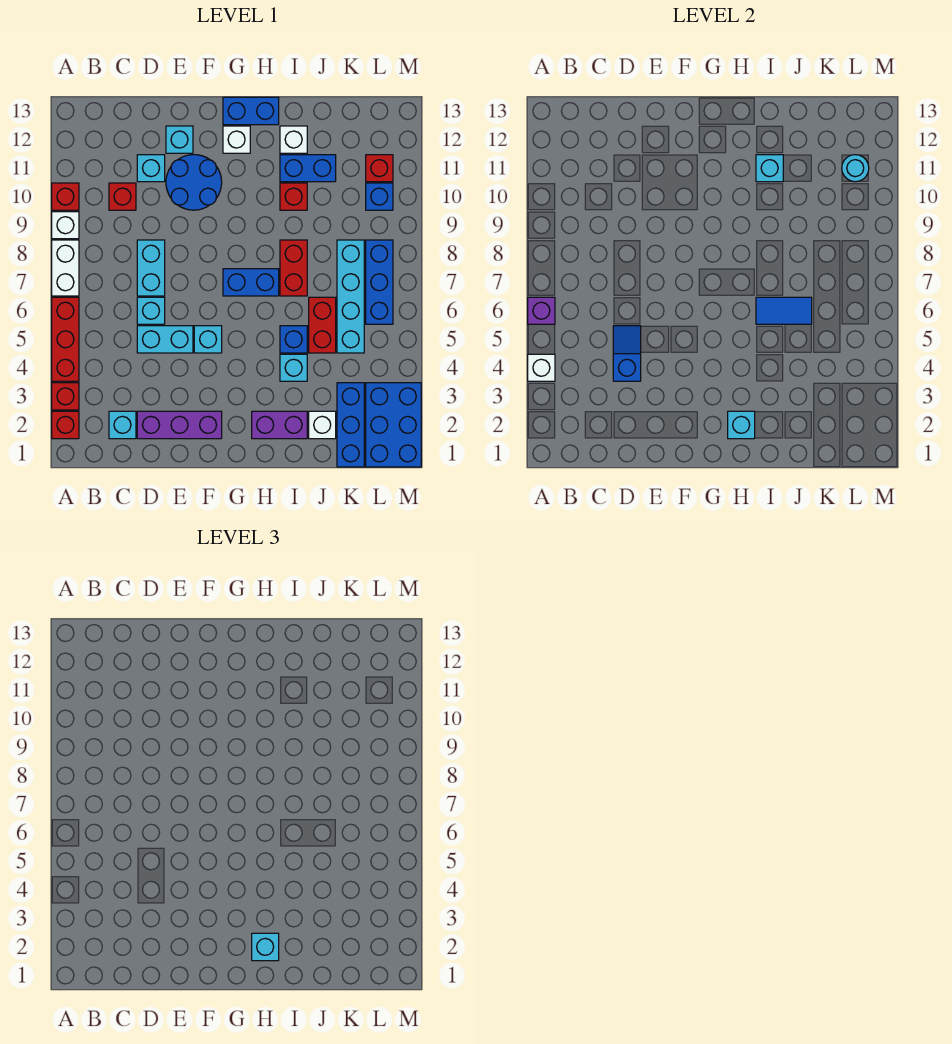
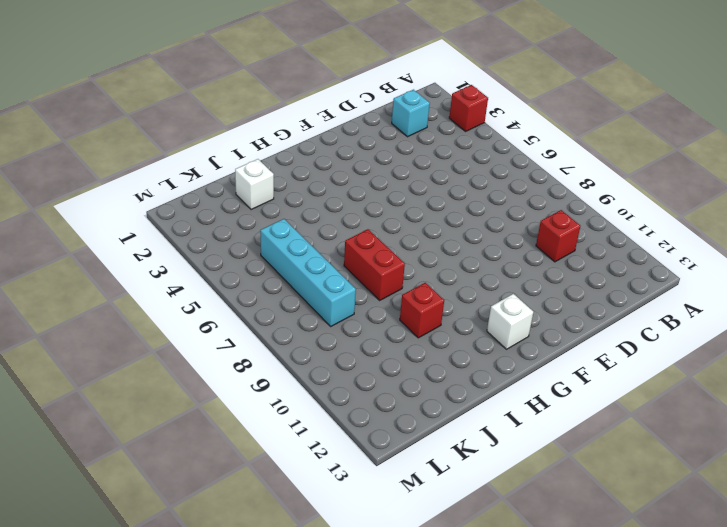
none -> red 1x1 brick [52,411,79,439]
none -> red 1x3 brick [52,297,79,381]
none -> white 1x2 brick [52,240,79,296]
none -> white 1x1 brick [52,212,79,239]

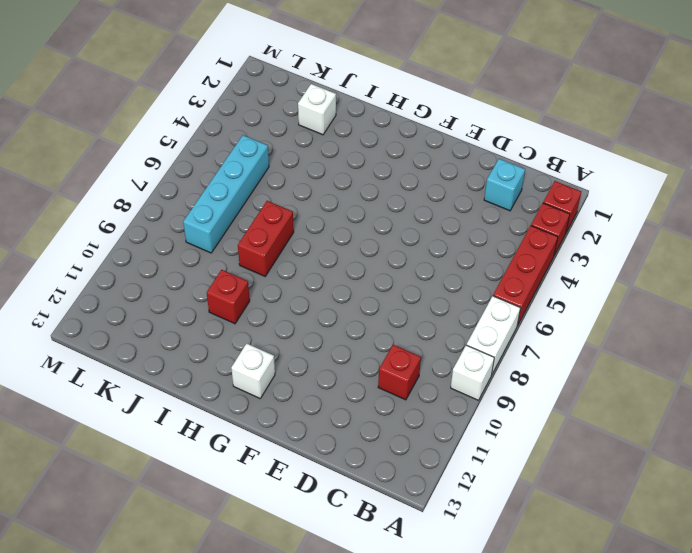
none -> red 1x1 brick [52,183,79,210]
none -> purple 1x3 brick [137,411,222,439]
none -> cyan 1x2 brick [137,326,193,353]
none -> cyan 1x1 brick [137,297,165,324]

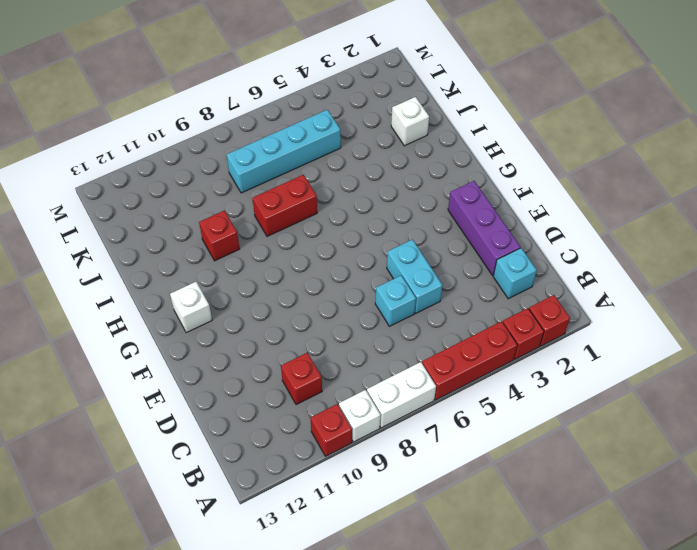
none -> cyan 1x2 brick [137,240,165,296]
none -> cyan 1x1 brick [137,155,165,182]
none -> blue 2x2 round brick [166,155,222,210]
none -> cyan 1x1 brick [166,126,193,153]

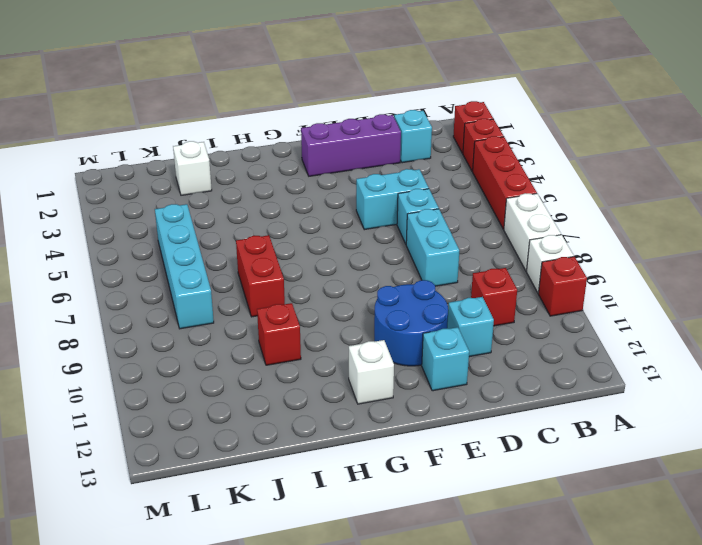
none -> cyan 1x1 brick [194,326,222,353]
none -> blue 1x2 brick [223,269,279,296]
none -> blue 1x2 brick [223,97,279,125]
none -> purple 1x2 brick [252,411,307,439]

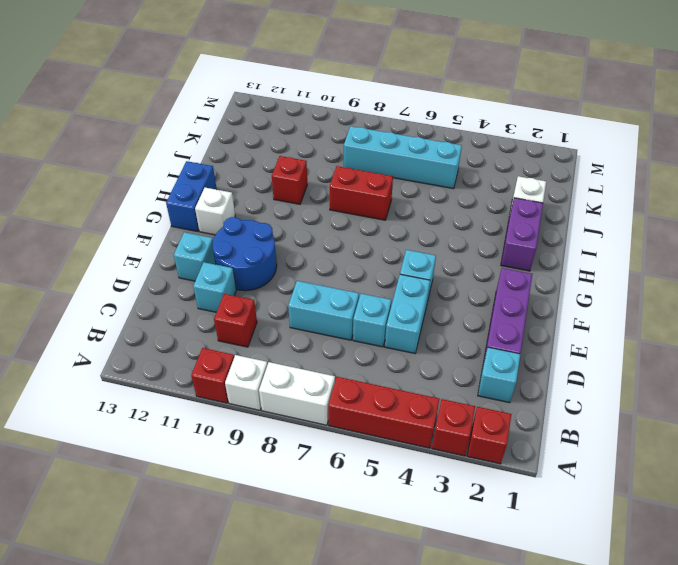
none -> blue 1x2 brick [223,269,279,296]
none -> cyan 1x1 brick [280,354,307,381]
none -> blue 1x1 brick [280,326,307,353]
none -> blue 1x2 brick [280,155,336,182]

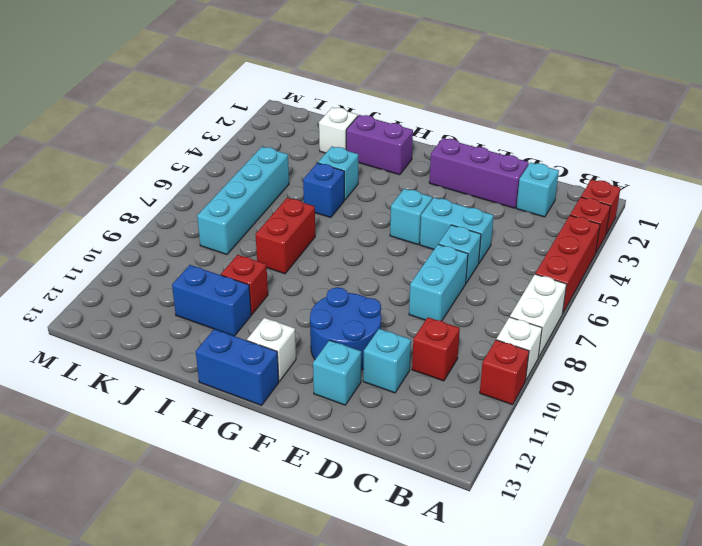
none -> blue 1x2 brick [223,269,279,296]
none -> white 1x1 brick [280,126,307,153]
none -> red 1x2 brick [309,297,336,353]
none -> blue 1x3 brick [337,383,364,467]

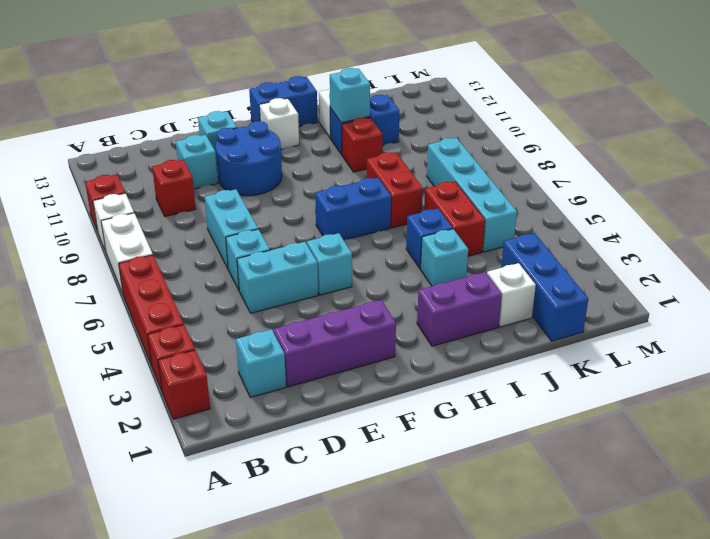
none -> blue 2x3 brick [366,383,421,467]
none -> blue 1x3 brick [366,240,393,324]
none -> blue 1x1 brick [366,183,393,210]
none -> red 1x1 brick [366,155,393,182]

